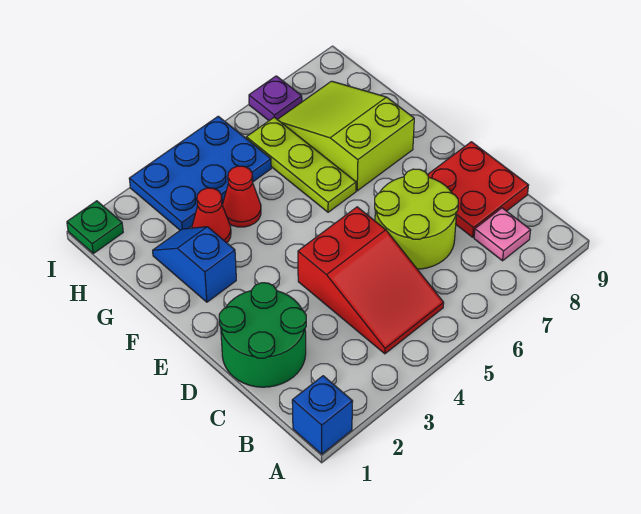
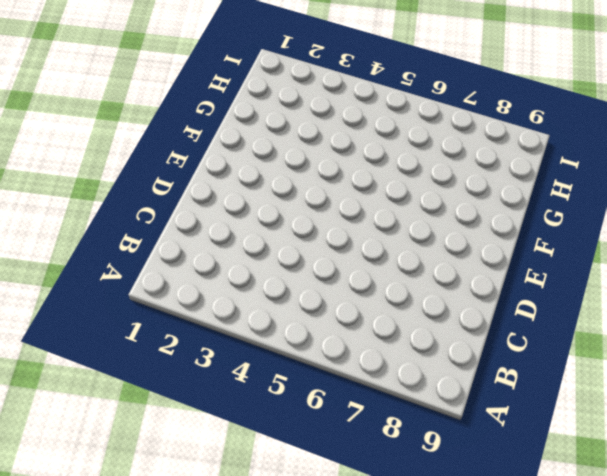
none -> blue 1x1 brick [292,376,353,454]
none -> red 2x3 slope [298,207,444,354]
none -> pink 1x1 plate [474,208,531,261]

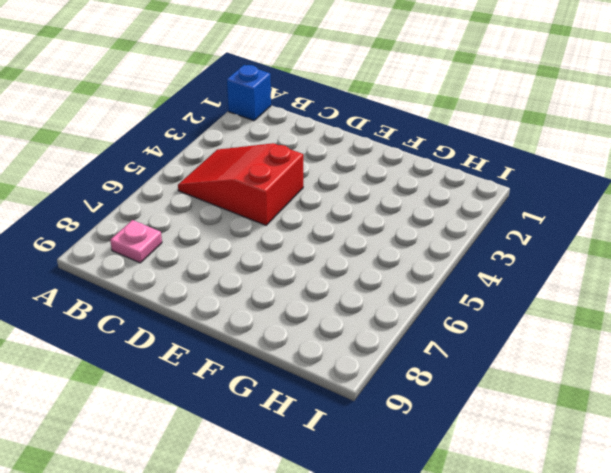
none -> green 2x2 round brick [219,283,306,387]
none -> lime 2x2 round brick [375,169,458,269]
none -> red 2x2 plate [428,142,529,237]

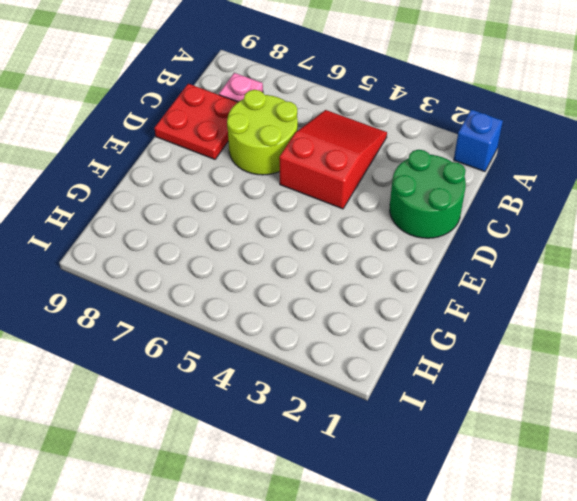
none -> blue 1x2 slope [153,227,236,302]
none -> lime 1x3 plate [246,117,356,212]
none -> lime 2x3 slope [277,81,414,191]

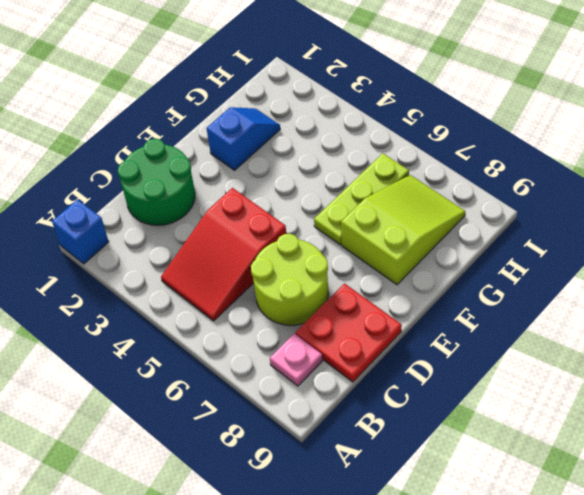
none -> red 1x1 cone [192,188,231,243]
none -> red 1x1 cone [222,166,261,227]
none -> blue 2x3 plate [129,116,271,230]

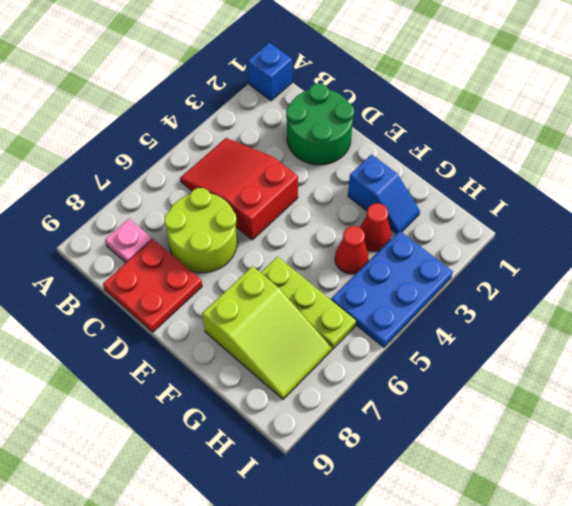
none -> green 1x1 plate [67,201,123,253]
none -> purple 1x1 plate [249,76,302,121]

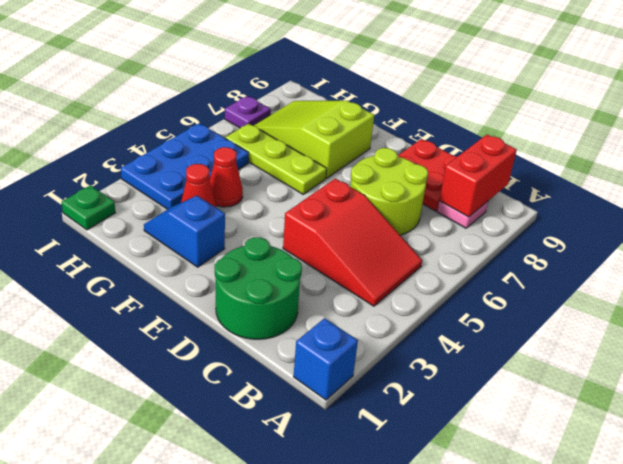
red 1x2 brick [439,135,517,217] -> none

